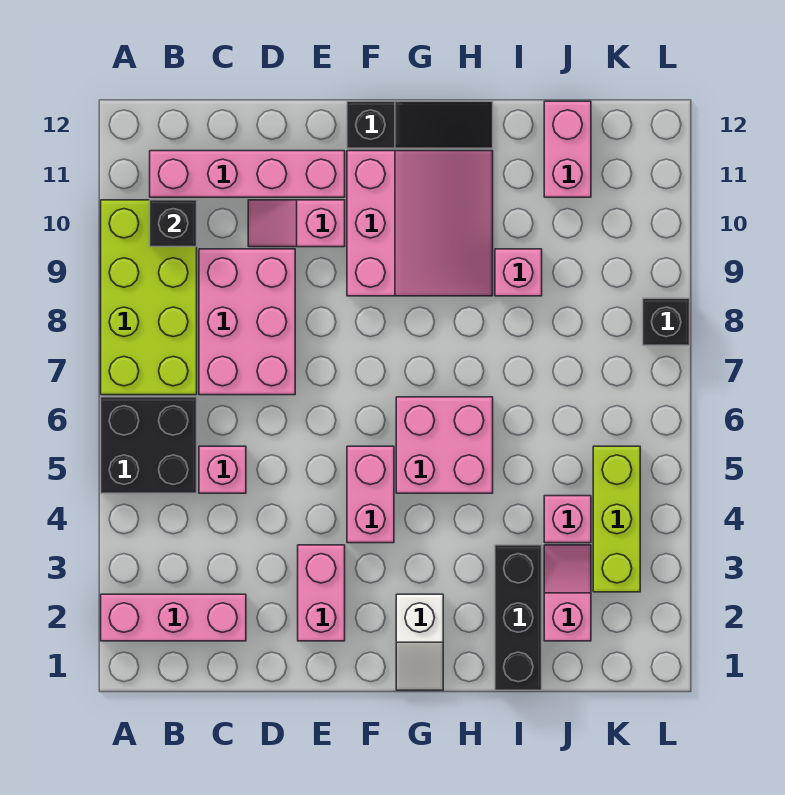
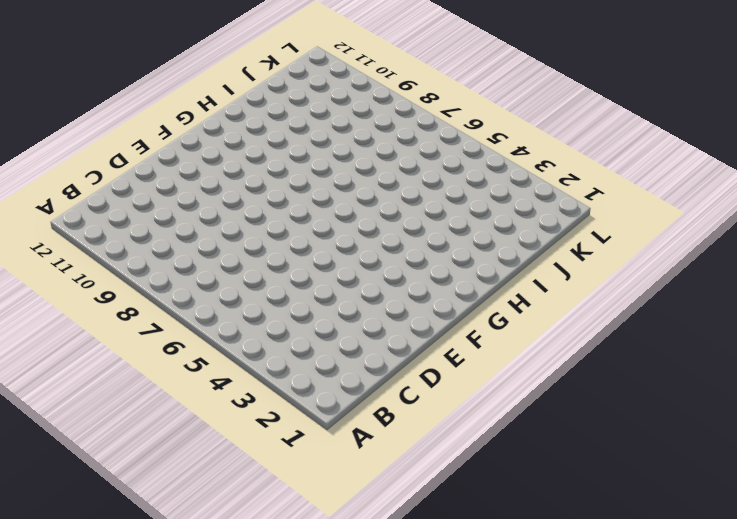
none -> pink 1x3 brick [101,594,246,641]
none -> black 2x2 brick [101,397,197,493]
none -> lime 2x4 brick [101,200,197,395]

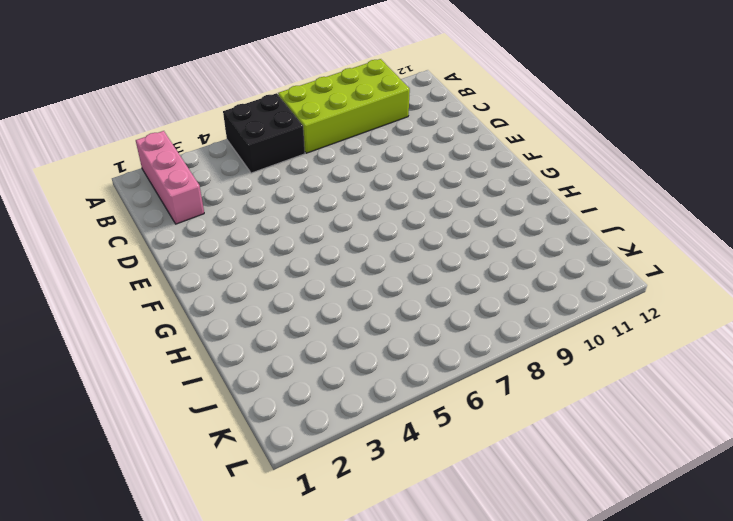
none -> pink 1x4 brick [150,151,345,197]
none -> pink 1x1 brick [199,446,246,493]
none -> pink 2x3 brick [199,249,295,395]

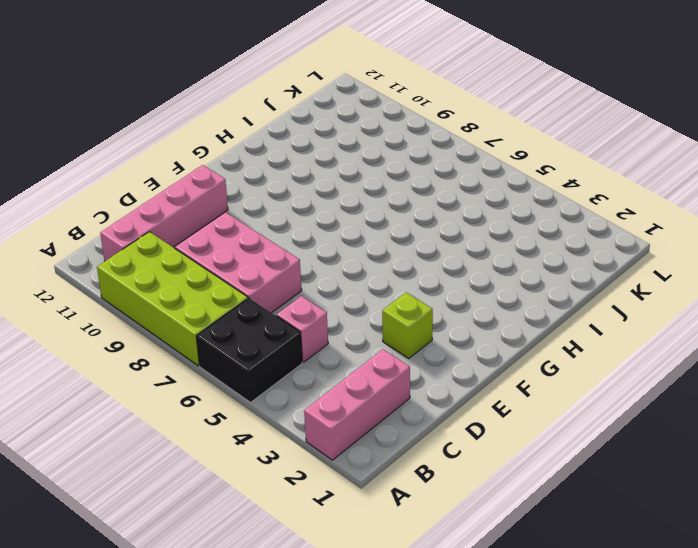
lime 1x1 brick [382,292,433,358] -> pink 1x2 brick [298,545,345,641]
none -> pink 1x2 slope [248,200,345,247]
none -> pink 1x2 brick [347,446,394,543]
none -> pink 3x3 slope [347,151,493,296]

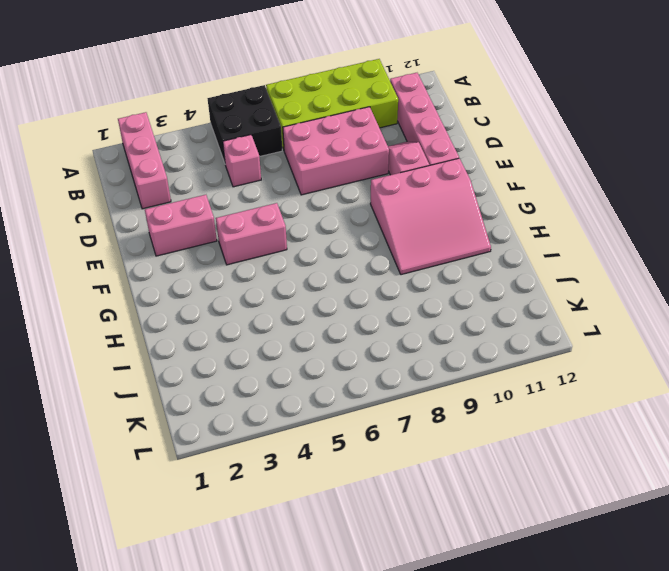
none -> black 1x3 slope [347,101,493,148]
none -> white 1x2 slope [396,594,443,690]
none -> pink 2x2 brick [396,397,493,493]

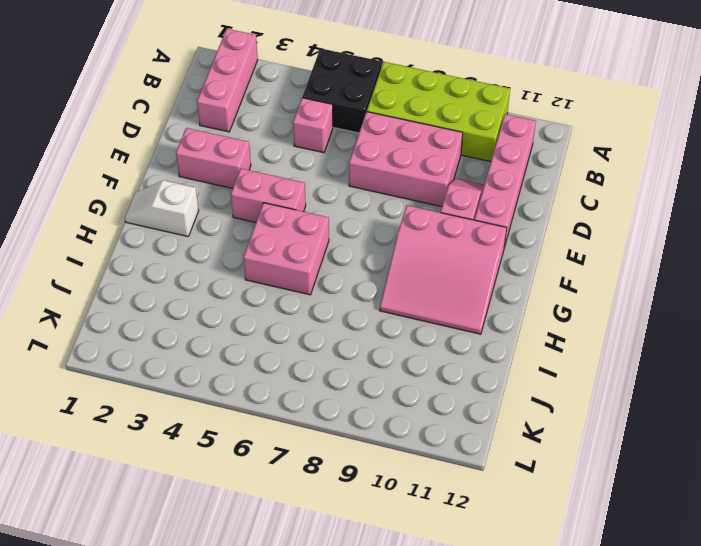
none -> black 1x3 slope [347,101,493,148]
none -> black 1x3 brick [495,545,542,690]
none -> pink 1x1 brick [495,249,542,296]

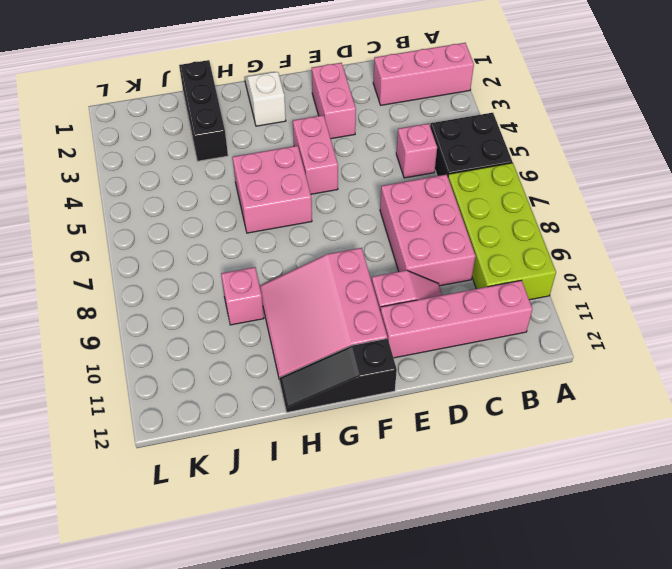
none -> pink 1x2 slope [544,545,591,641]
none -> pink 1x1 brick [544,496,591,543]
none -> pink 1x2 brick [544,101,591,197]

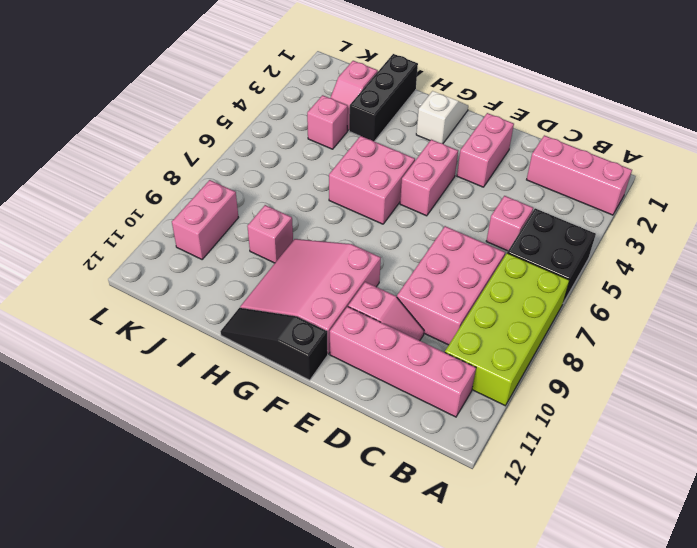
pink 1x2 brick [172,180,238,259] -> pink 1x2 brick moved to [544,101,591,197]
none -> lime 1x3 brick [593,446,640,592]
none -> black 1x1 brick [643,298,690,345]
none -> black 1x1 brick [150,200,197,247]

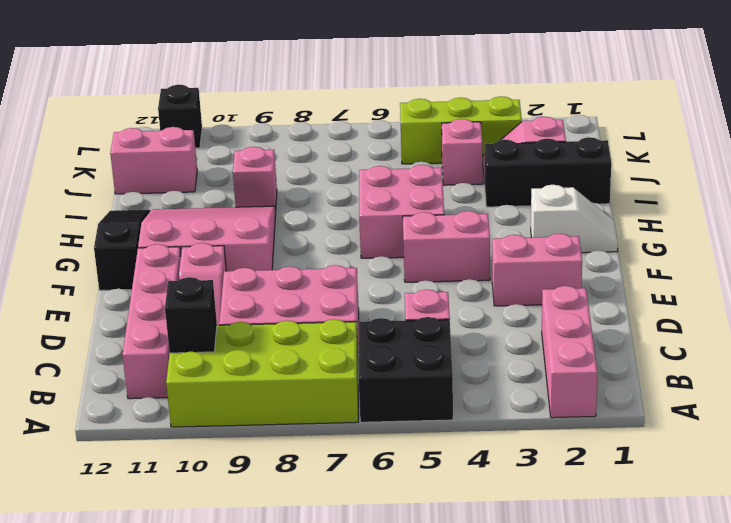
black 1x1 brick [158,85,202,148] -> black 1x1 brick moved to [643,298,690,345]

